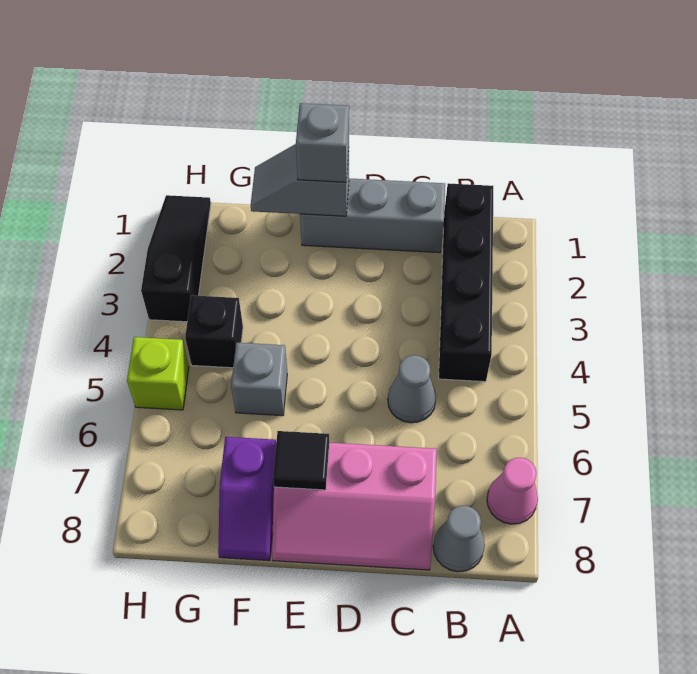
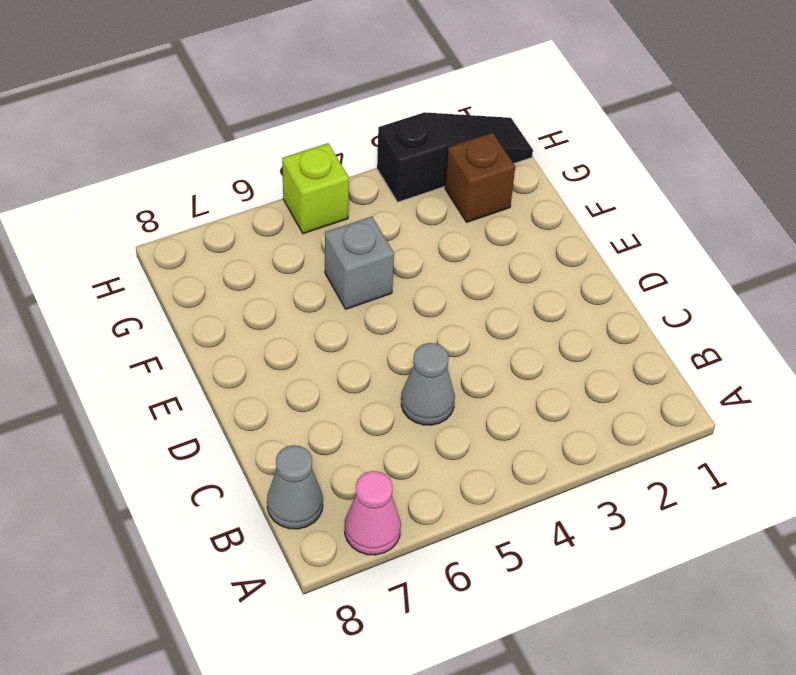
brown 1x1 brick [445,133,515,222] -> none
none -> black 1x4 brick [439,183,493,382]
none -> grey 1x3 brick [300,178,445,253]
none -> pink 2x3 slope [272,443,437,570]

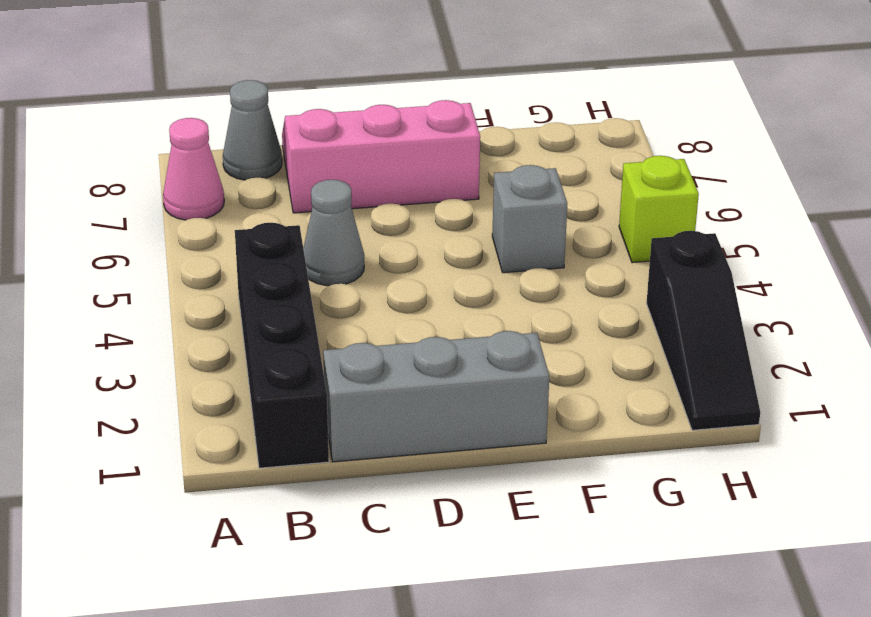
none -> purple 1x2 slope [218,437,276,561]
none -> black 1x1 brick [185,295,243,368]
none -> grey 1x2 slope [251,144,349,216]

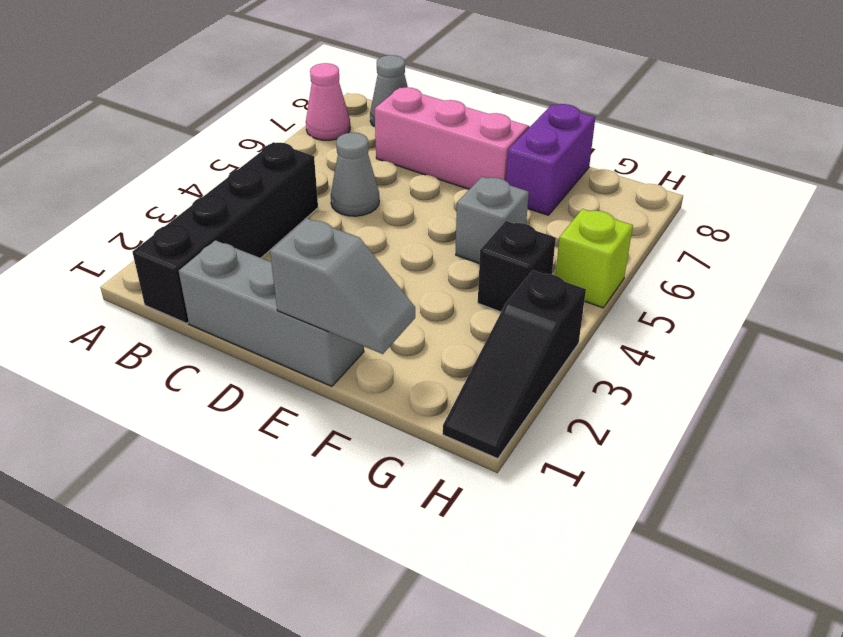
purple 1x2 brick [506,104,595,215] -> purple 1x2 slope [218,437,276,561]
none -> black 1x1 tile [273,431,329,490]
none -> grey 1x1 brick [296,103,349,182]

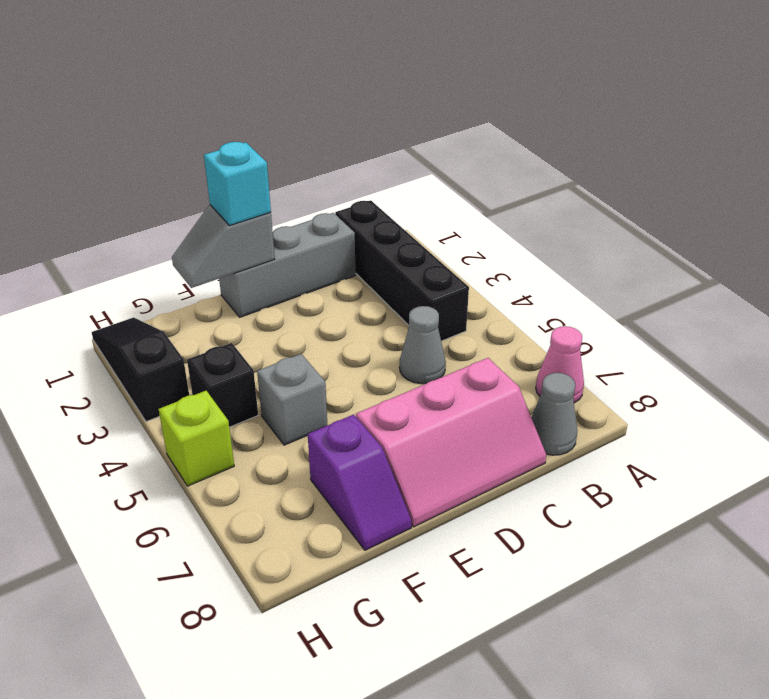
cyan 1x1 brick [204,142,271,226] -> grey 1x1 brick [296,103,349,182]
none -> black 1x1 tile [273,431,329,490]

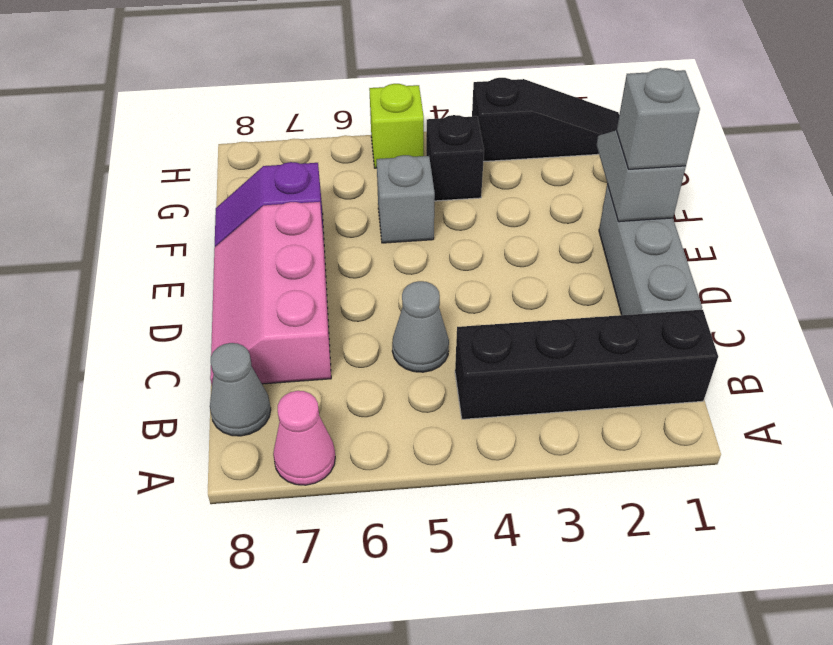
none -> black 1x1 tile [273,431,329,490]

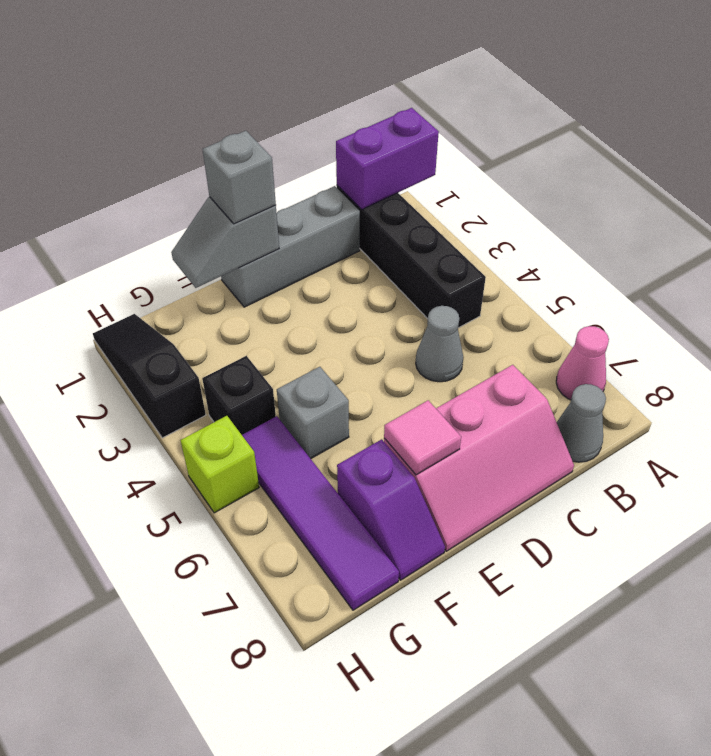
purple 1x2 brick [336,108,439,210] -> none
pink 1x1 tile [384,400,461,475] -> black 1x1 tile [273,431,329,490]
purple 1x4 tile [242,416,399,610] -> none

